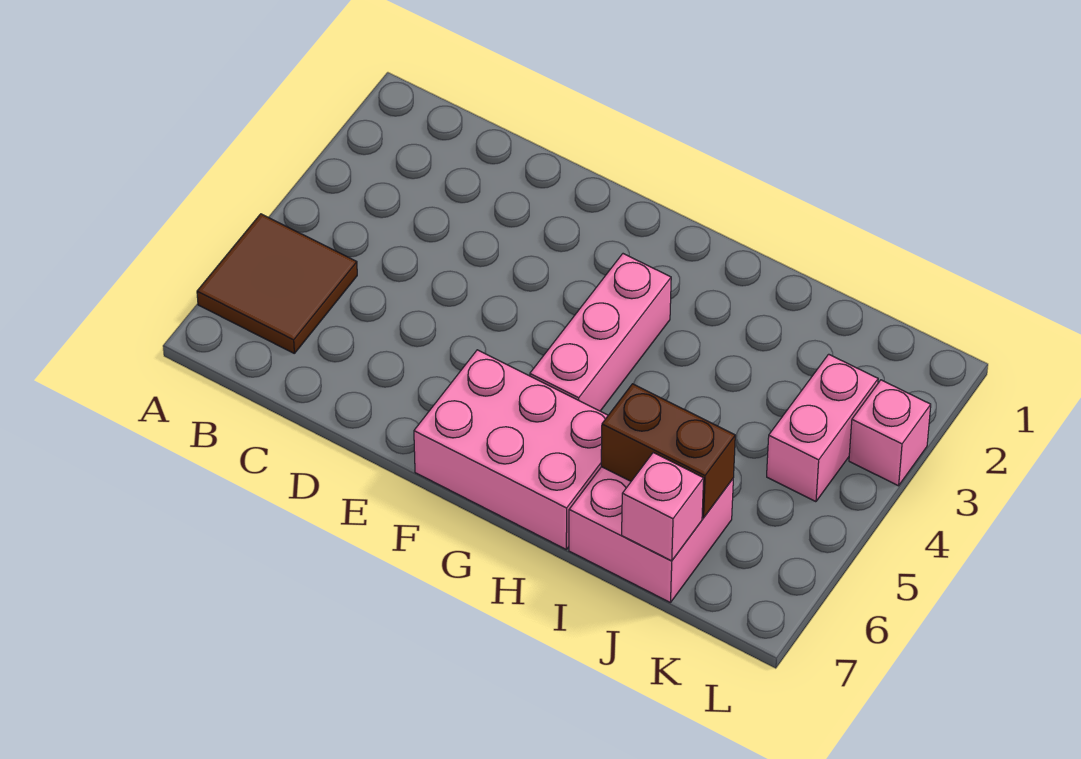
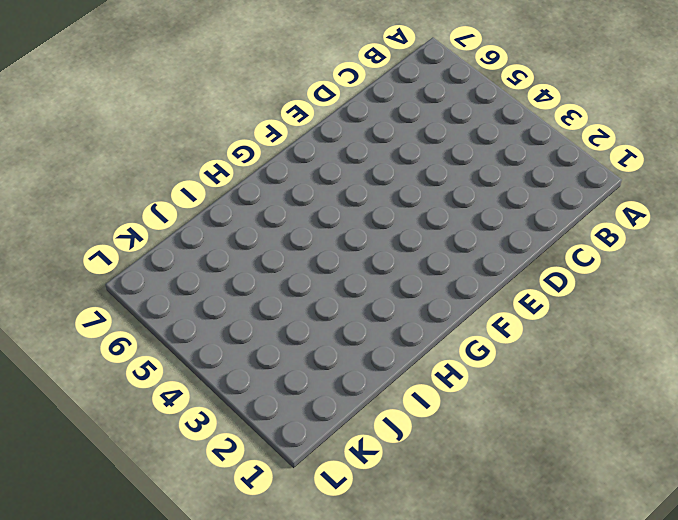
none -> brown 2x2 tile [197,214,357,353]
none -> pink 2x3 brick [414,350,608,549]

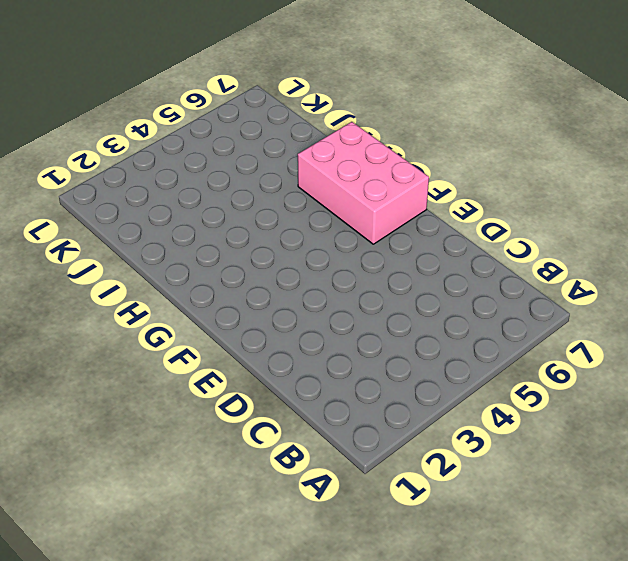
none -> brown 2x2 tile [197,214,357,353]
none -> pink 1x3 brick [530,254,671,411]

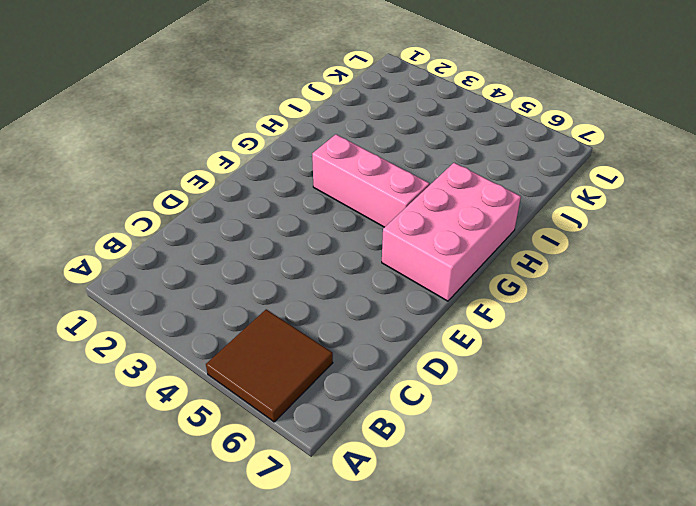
none -> pink 2x2 brick [569,467,733,603]
none -> pink 1x2 brick [767,354,878,502]

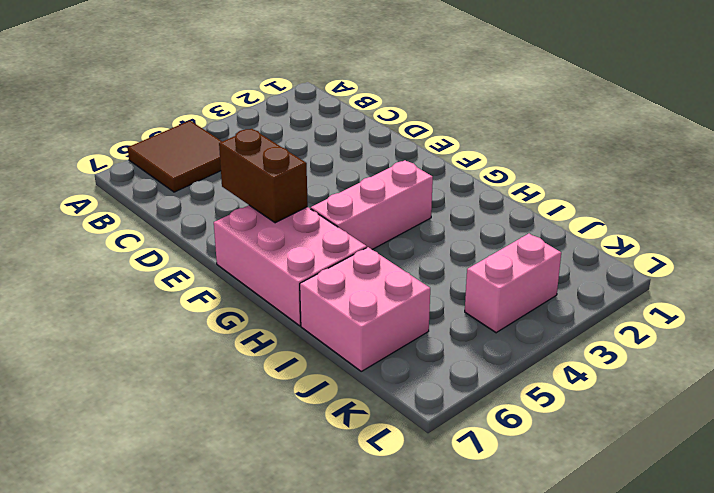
brown 1x2 brick [219,129,308,223] -> brown 1x2 brick moved to [601,384,735,518]
none -> pink 1x1 brick [849,380,931,486]
none -> pink 1x1 brick [622,453,704,561]

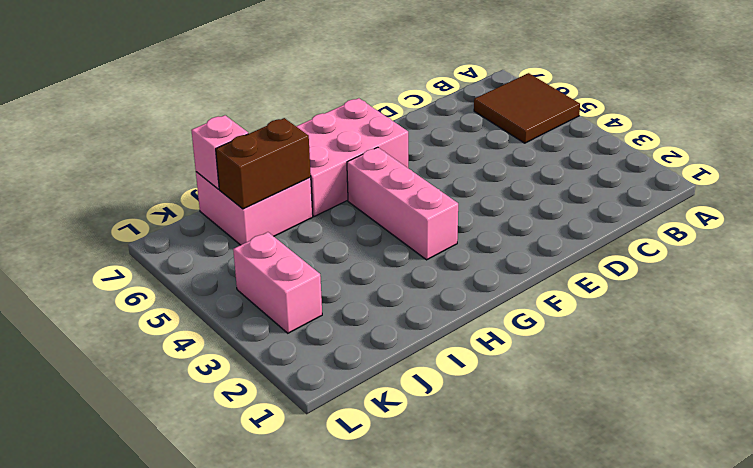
none -> pink 1x1 brick [849,380,931,486]

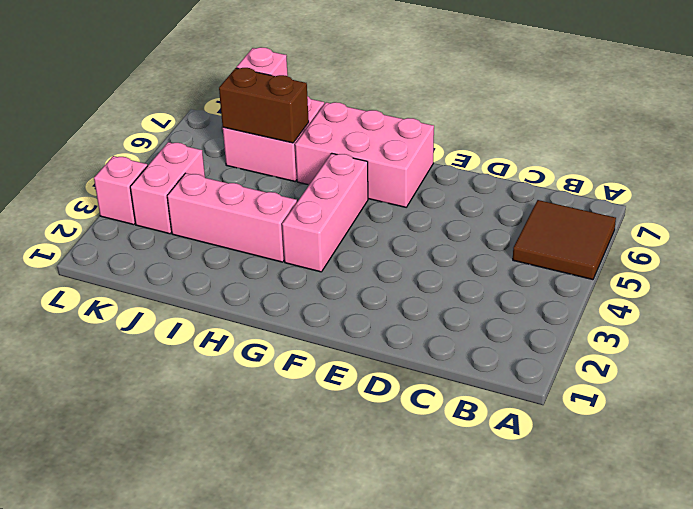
pink 1x3 brick [167,173,297,262] -> none

